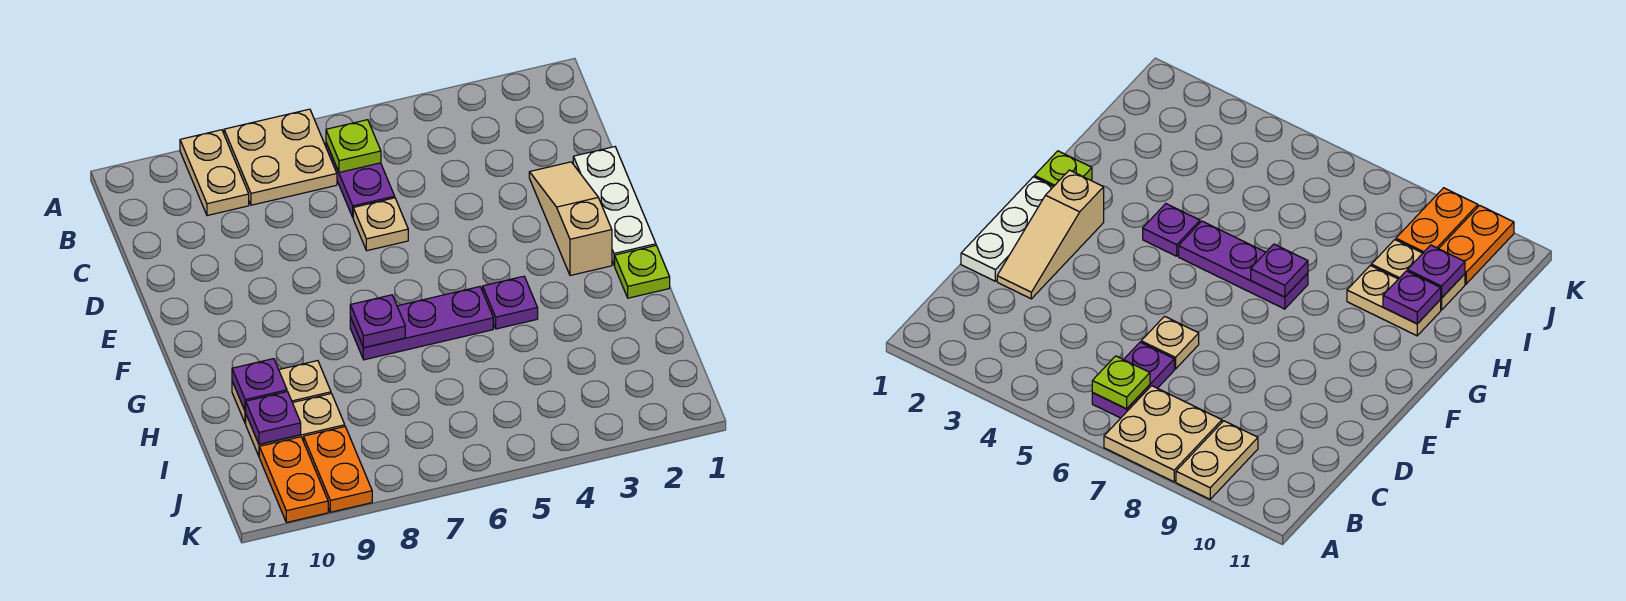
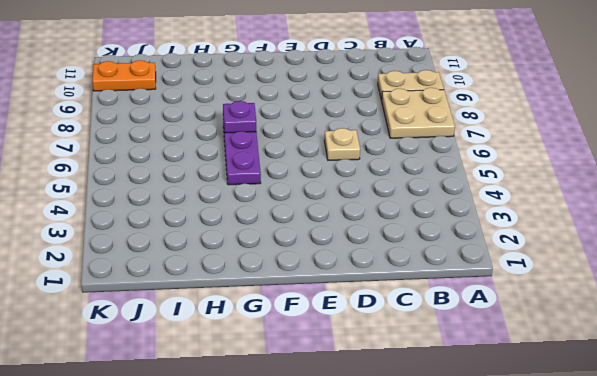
none -> purple 1x2 plate [326,143,395,217]
none -> white 1x3 plate [573,147,656,265]
none -> tan 1x3 slope [529,162,612,276]

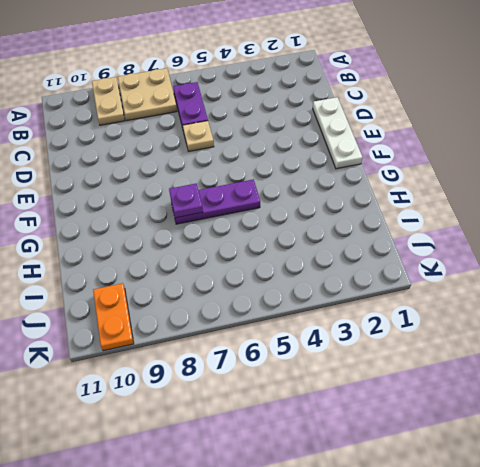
none -> tan 1x3 slope [529,162,612,276]
none -> lime 1x1 plate [615,246,670,298]
none -> purple 1x1 plate [483,276,538,329]

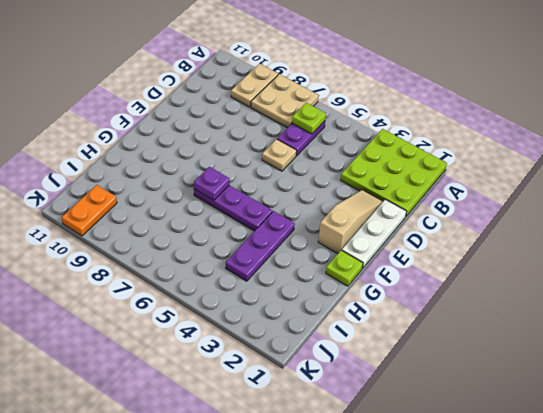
lime 3x3 plate [341,129,447,216] -> none
purple 1x3 plate [226,211,295,281] -> purple 1x1 plate [483,276,538,329]
none -> tan 1x2 plate [232,361,331,424]
none -> tan 1x2 plate [246,394,345,456]
none -> orange 1x2 plate [304,427,372,512]

